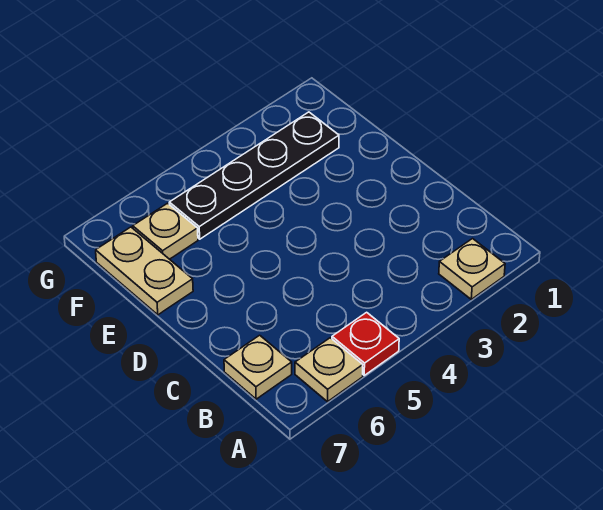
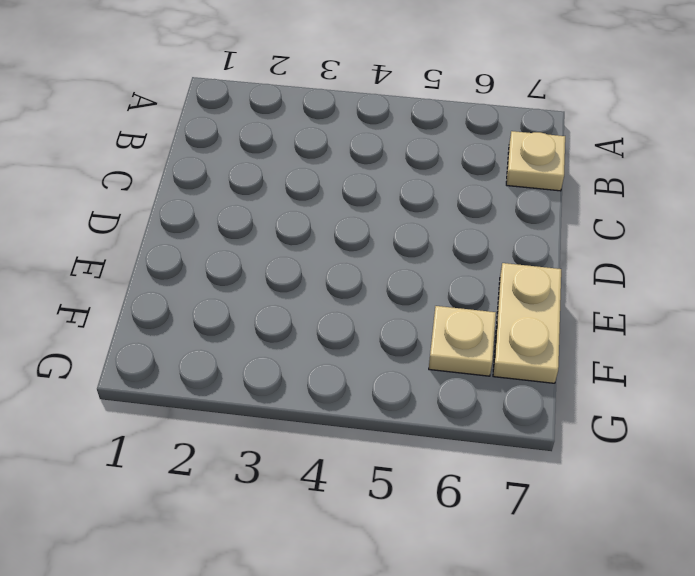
none -> tan 1x1 plate [439,239,505,299]
none -> red 1x1 plate [332,312,399,375]

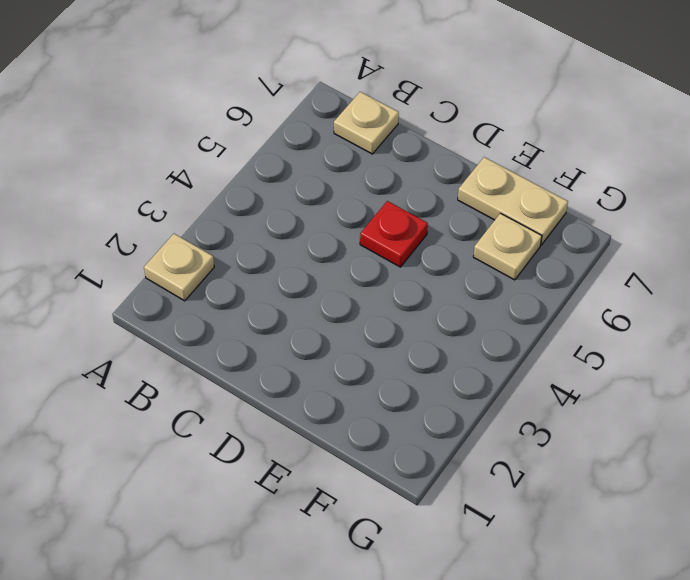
red 1x1 plate [360,201,428,267] -> red 1x1 plate moved to [332,312,399,375]
none -> tan 1x1 plate [295,338,363,402]
none -> black 1x4 plate [169,112,339,239]

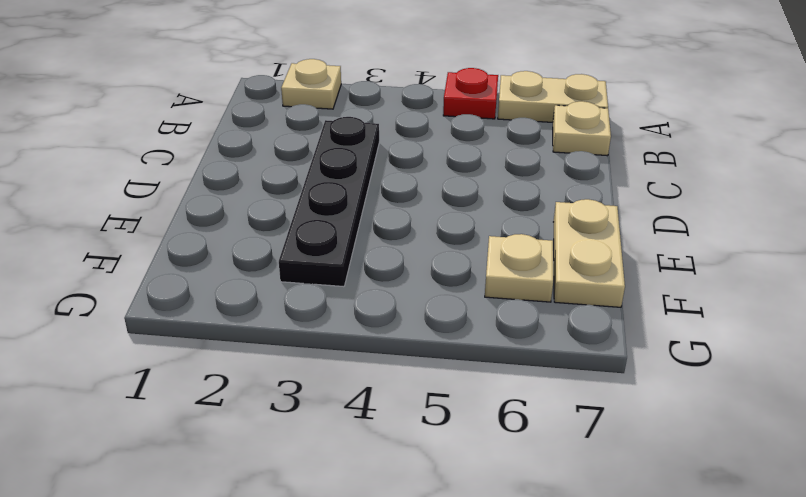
tan 1x2 plate [498,71,608,122] -> tan 1x1 plate [295,338,363,402]
black 1x4 plate [279,117,379,287] -> black 1x4 plate turned to [169,112,339,239]

